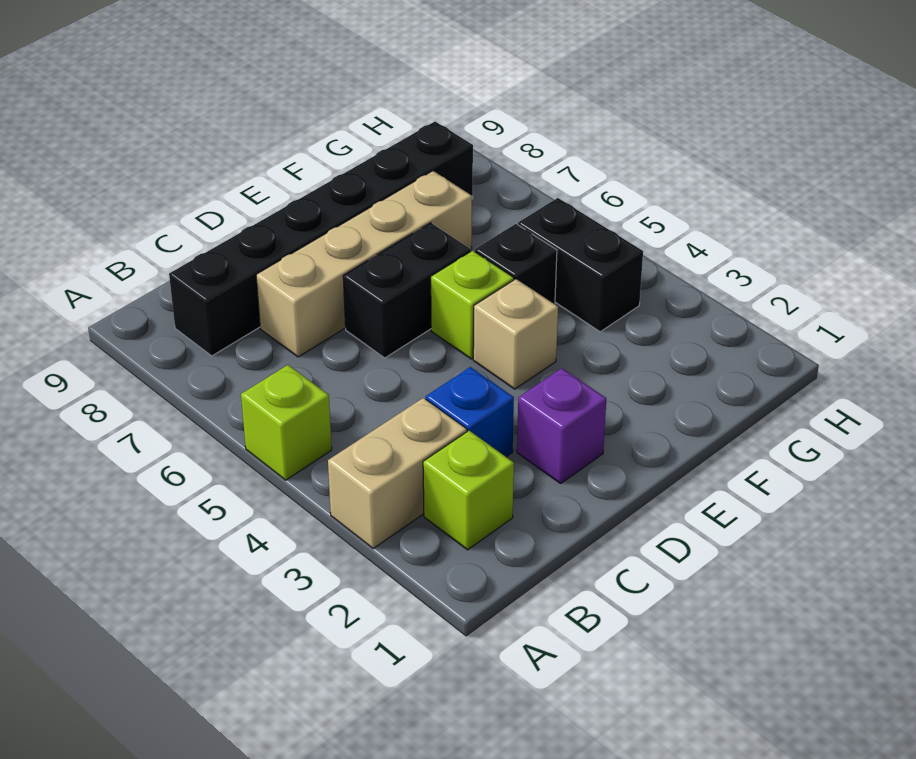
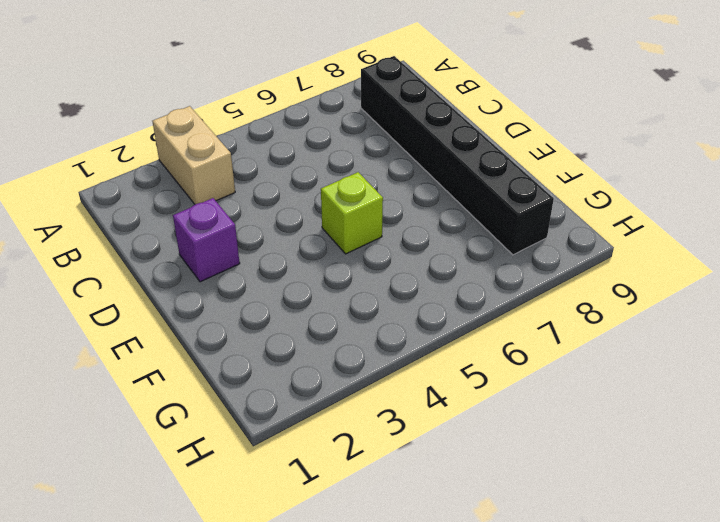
none -> lime 1x1 brick [241,365,332,480]
none -> lime 1x1 brick [423,431,514,550]
none -> blue 1x1 brick [426,367,514,457]

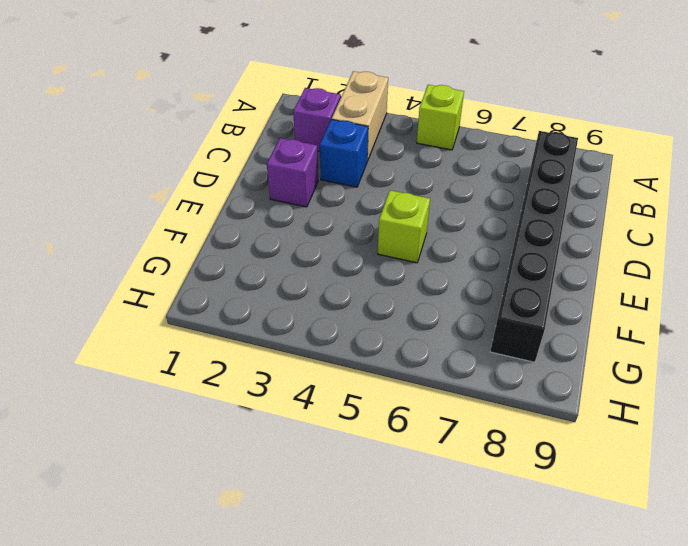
purple 1x1 brick [293,88,341,151] -> lime 1x1 brick [423,431,514,550]
none -> tan 1x4 brick [256,171,472,357]
none -> black 1x2 brick [343,223,471,358]
none -> tan 1x1 brick [473,279,558,389]

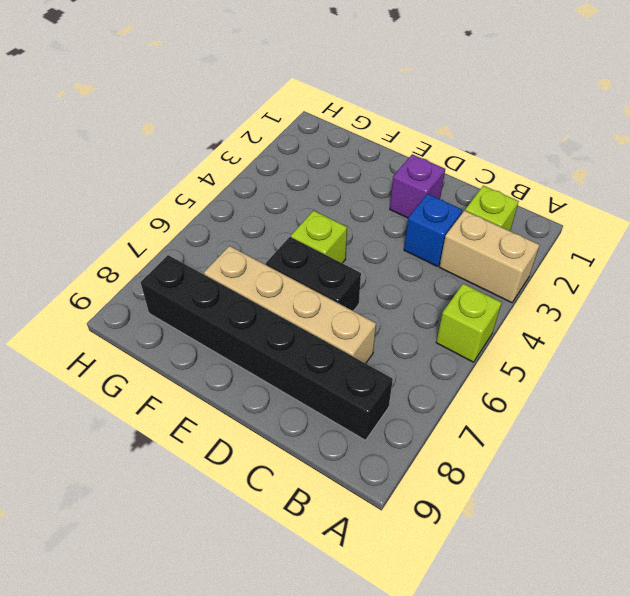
none -> tan 1x1 brick [473,279,558,389]
none -> black 1x1 brick [475,224,557,304]
none -> black 1x2 brick [518,198,643,332]

